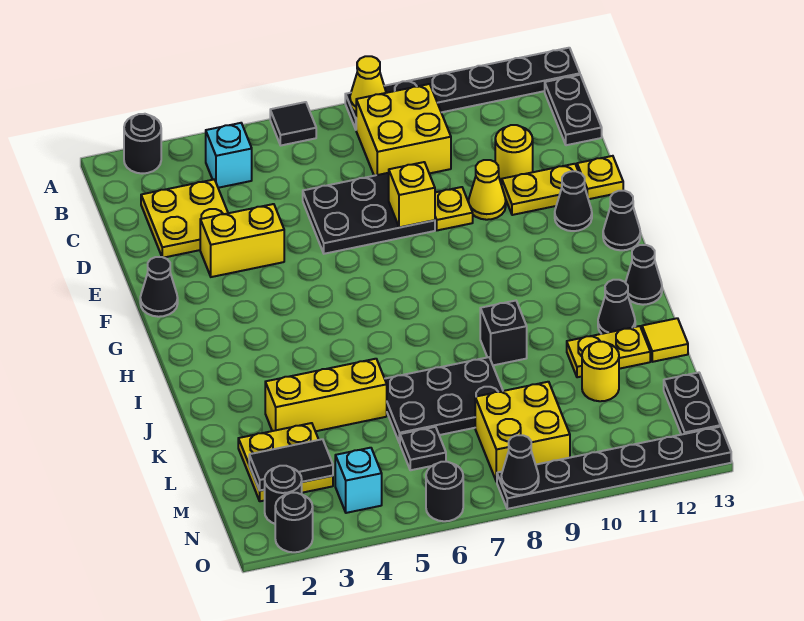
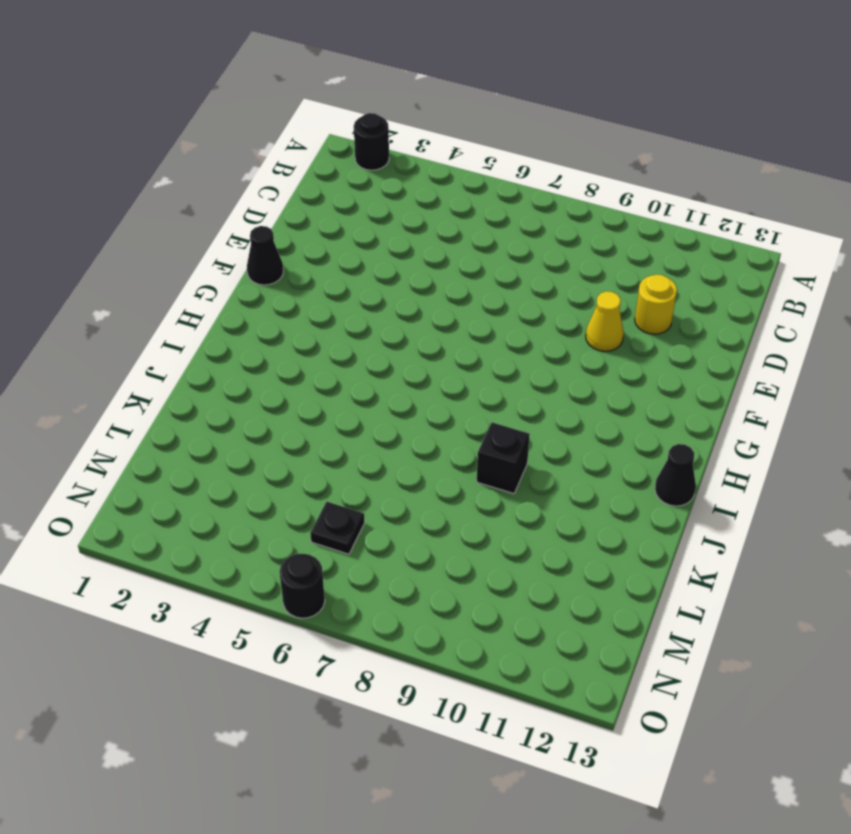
none -> black 1x1 tile [270,102,316,145]
none -> black 1x6 plate [345,48,580,129]
none -> cyan 1x1 brick [206,123,252,188]
none -> yellow 2x2 brick [356,84,451,176]

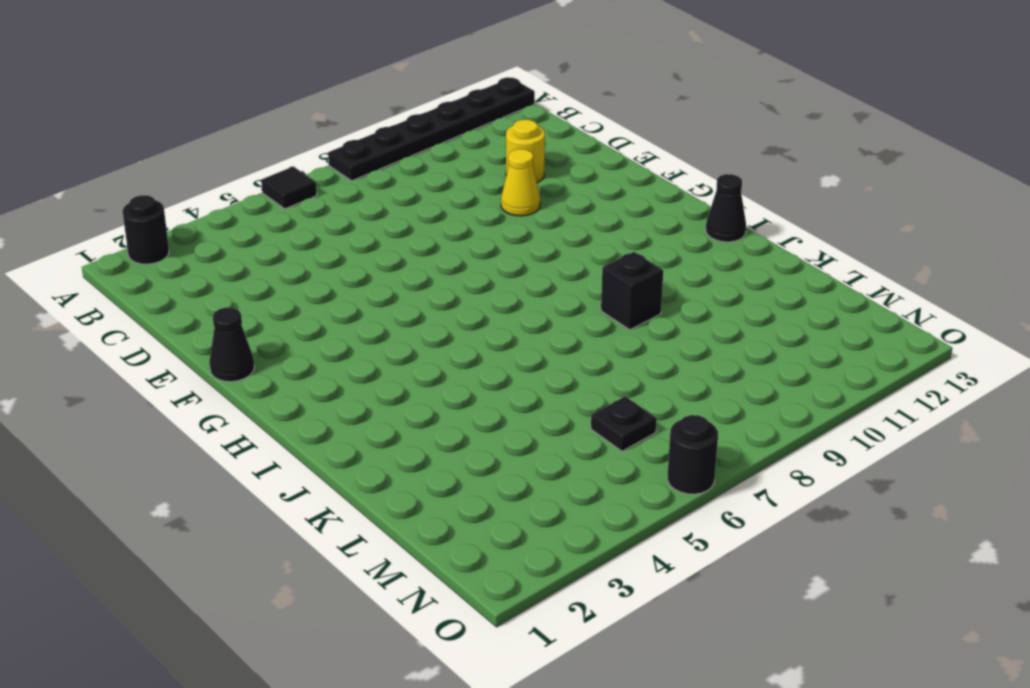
none -> cyan 1x1 brick [206,123,252,188]
none -> yellow 2x2 brick [356,84,451,176]
none -> black 1x2 plate [545,75,602,145]
none -> yellow 2x2 plate [141,179,228,258]

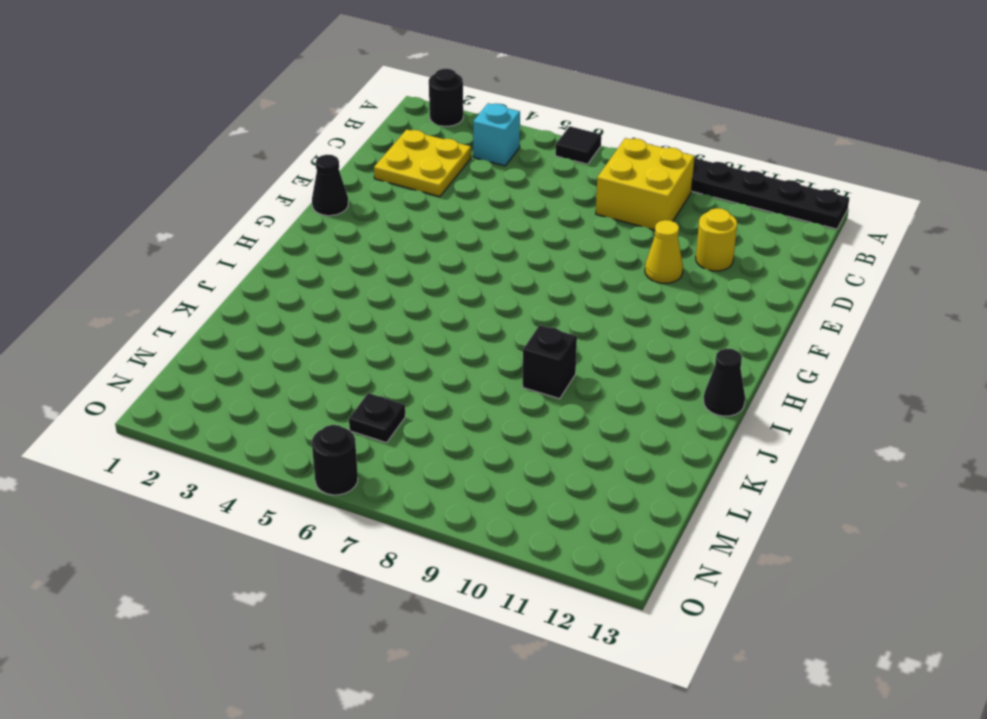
none -> black 1x2 plate [545,75,602,145]
none -> black 2x3 plate [303,173,435,254]
none -> yellow 1x2 brick [200,204,284,277]
none -> yellow 1x1 plate [435,187,473,230]

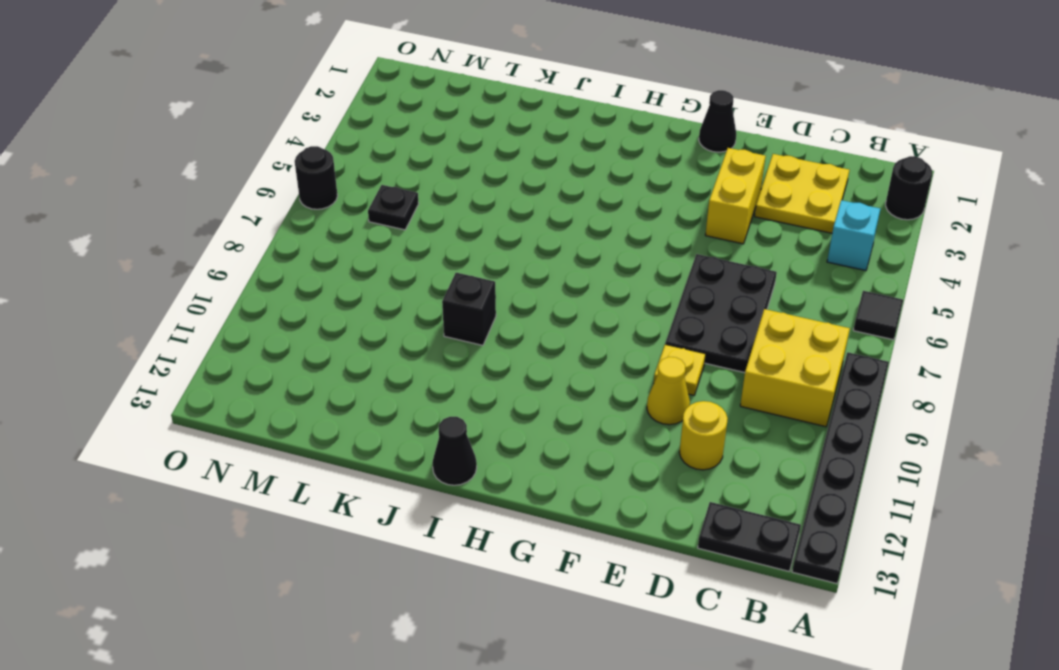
none -> yellow 1x2 plate [502,164,578,215]
none -> yellow 1x1 plate [577,156,623,199]
none -> black 1x1 cone [555,171,592,231]
none -> black 1x1 cone [603,191,640,250]

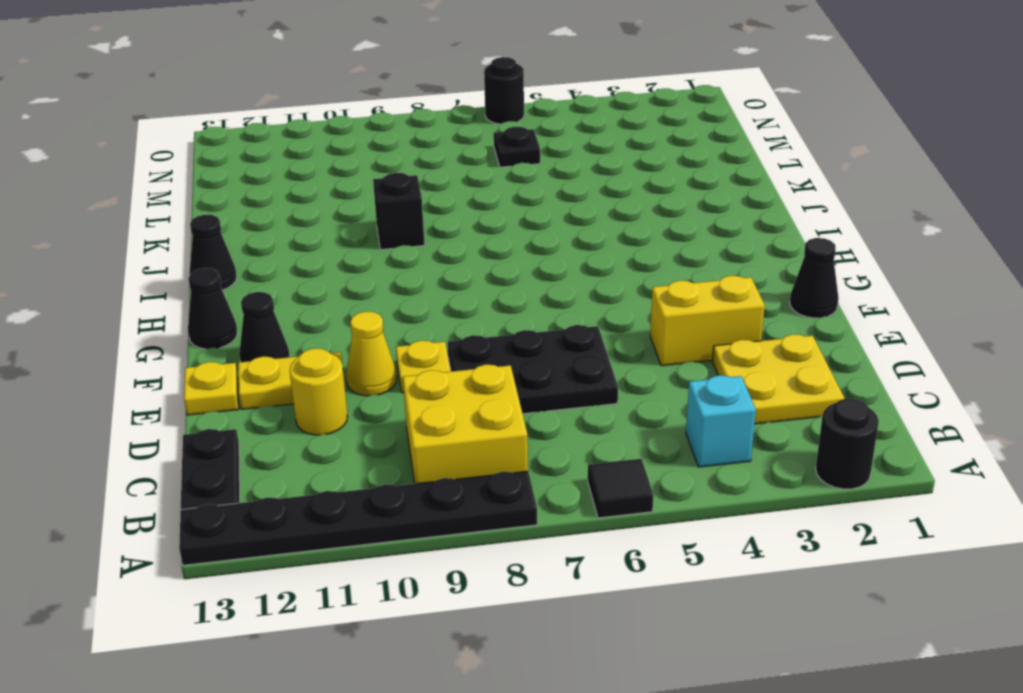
none -> black 1x1 cone [598,280,635,334]
none -> yellow 1x3 brick [265,359,387,431]
none -> black 2x3 plate [385,357,503,443]
none -> yellow 1x2 plate [567,326,650,377]

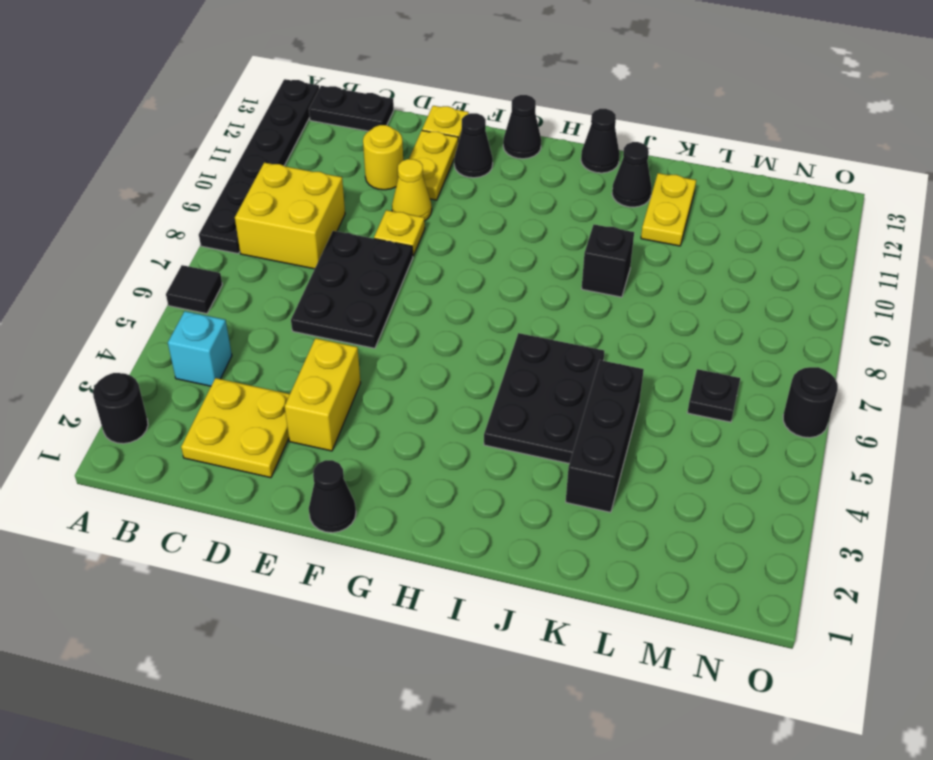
black 2x3 plate [484,333,604,464] -> black 2x3 plate moved to [385,357,503,443]
black 1x3 brick [566,360,644,512] -> yellow 1x3 brick [265,359,387,431]
none -> yellow 1x1 tile [642,318,688,362]
none -> yellow 2x2 plate [238,423,333,501]
none -> yellow 1x1 round brick [582,342,619,401]
none -> yellow 2x2 brick [475,382,570,482]

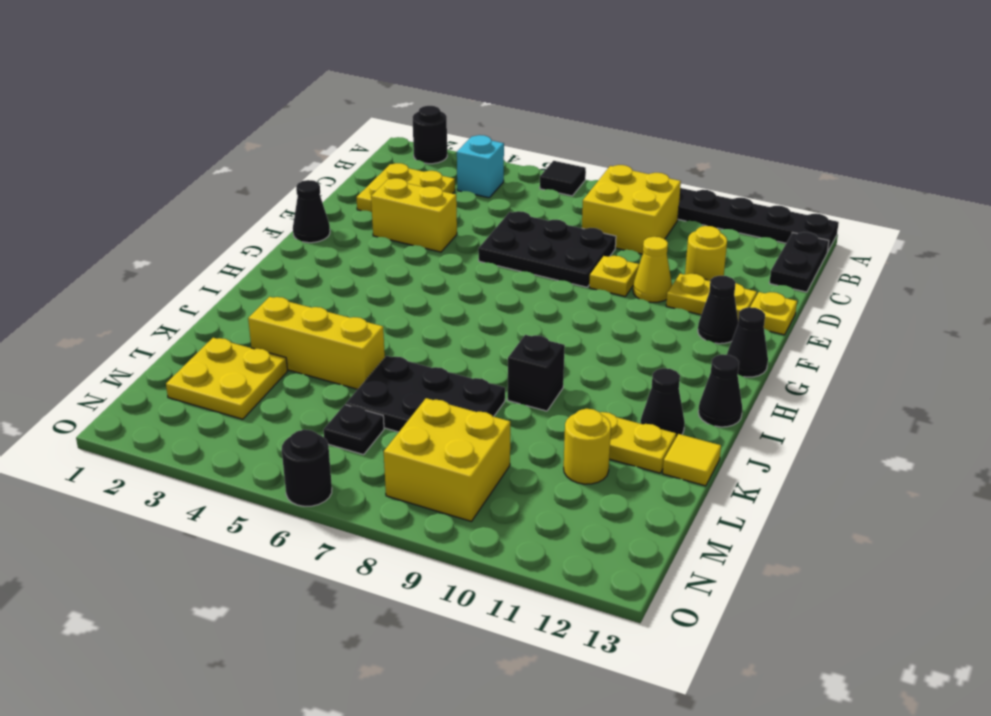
none -> black 1x2 plate [664,373,721,435]
none -> black 1x1 round brick [265,466,302,524]
none -> cyan 1x1 brick [335,448,382,513]
none -> black 1x1 round brick [275,493,313,552]

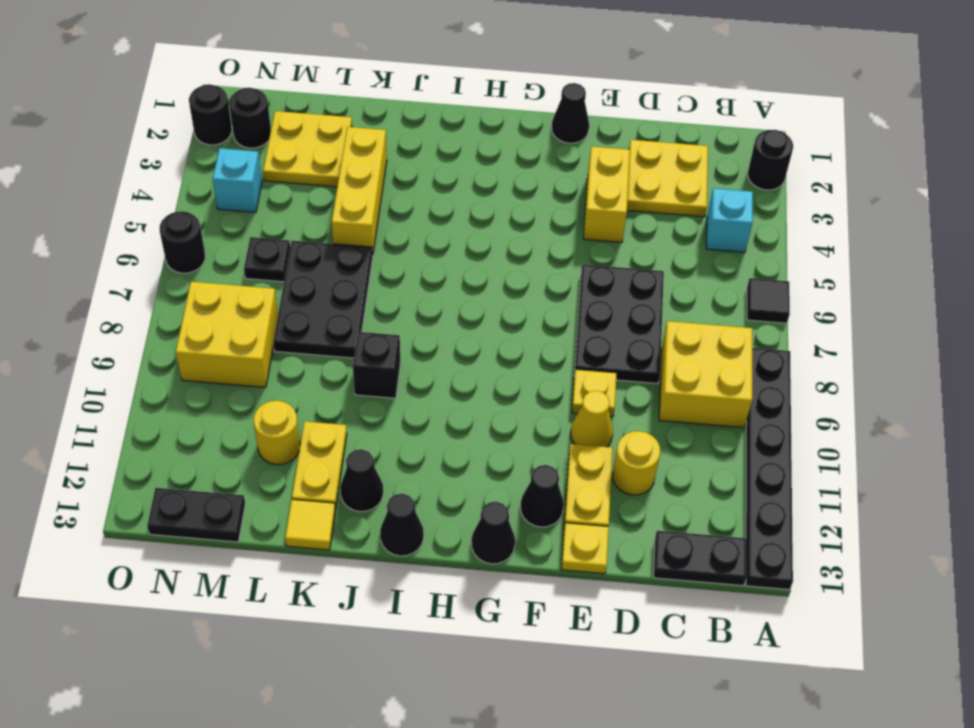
none -> black 1x6 plate [497,427,731,509]
none -> yellow 1x1 cone [350,56,386,112]
none -> yellow 1x1 brick [389,162,435,227]
none -> black 1x2 tile [249,439,333,490]

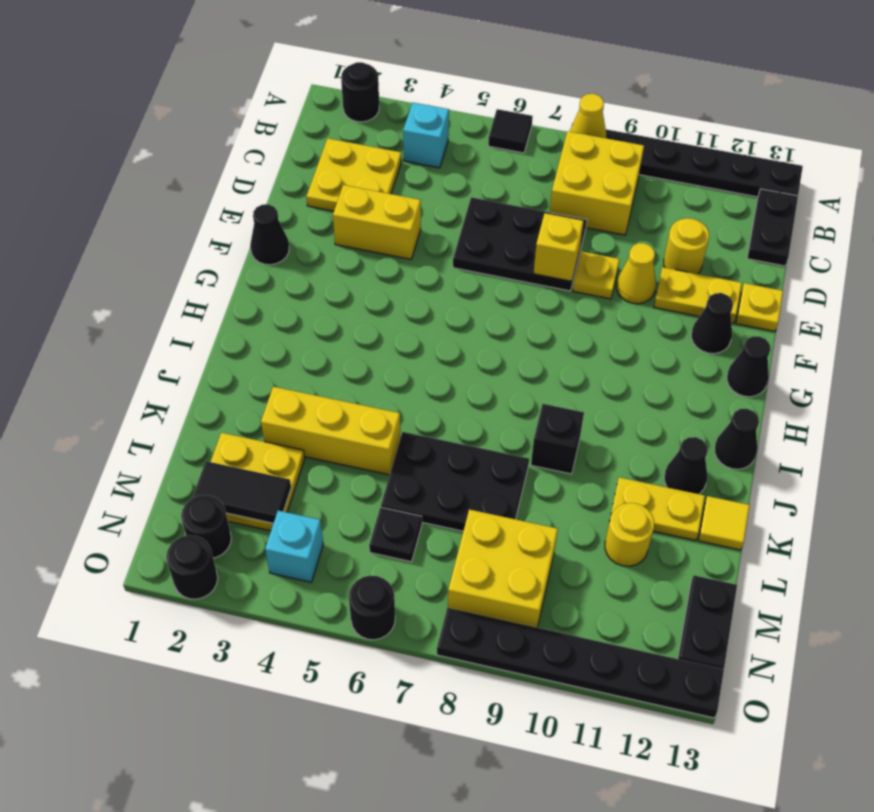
none -> black 1x1 cone [501,435,539,495]

